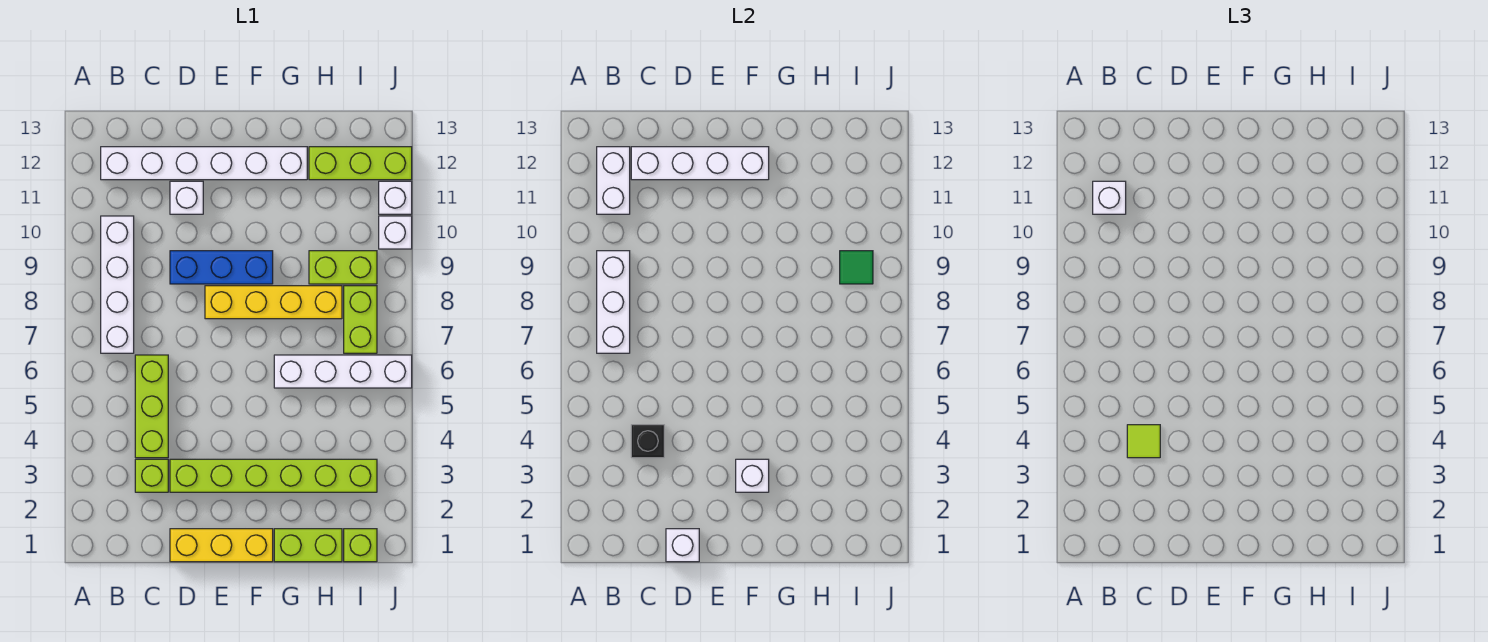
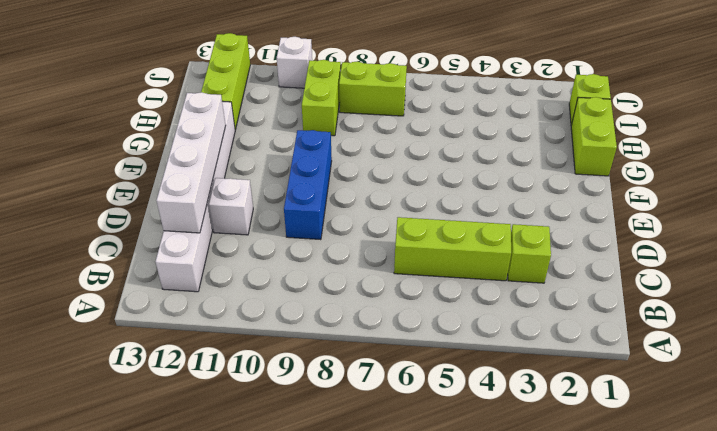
none -> white 1x4 brick [101,216,134,353]
none -> yellow 1x3 brick [170,529,273,562]
none -> lime 1x6 brick [170,459,377,492]

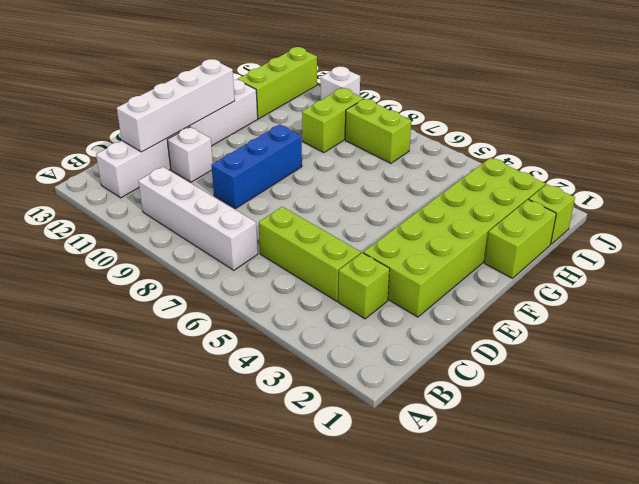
lime 2x6 brick [363,158,545,317] -> lime 1x6 brick [170,459,377,492]
none -> yellow 1x3 brick [170,529,273,562]
none -> yellow 1x4 brick [205,286,342,319]
none -> white 1x4 brick [274,355,412,388]

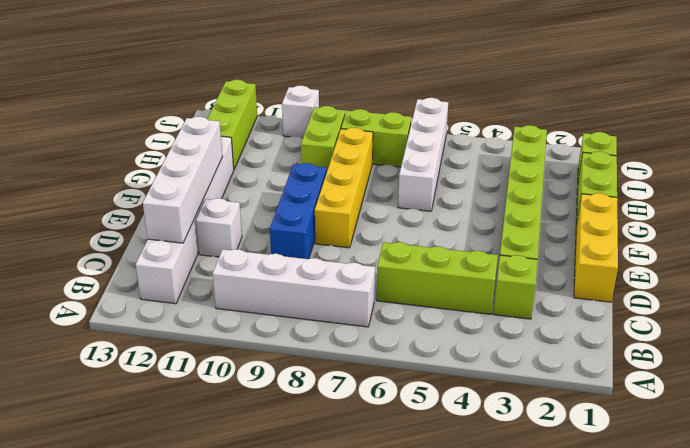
none -> white 1x1 brick [379,181,412,214]
none -> white 1x3 brick [597,251,630,353]
none -> white 1x2 brick [597,147,630,214]

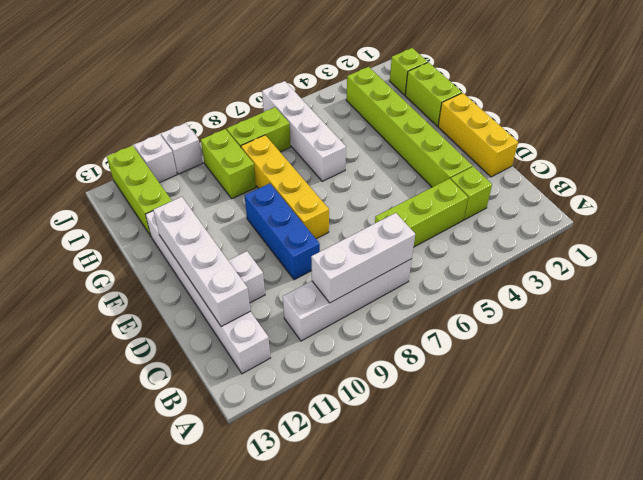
none -> white 1x2 brick [597,147,630,214]
none -> black 1x1 brick [631,425,664,458]
none -> white 1x1 brick [666,529,699,562]

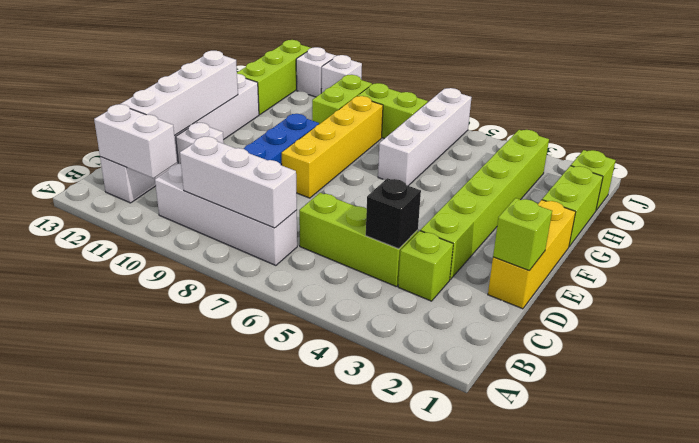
lime 1x1 brick [493,198,552,270] -> white 1x1 brick [666,529,699,562]
none -> white 1x1 brick [736,459,769,492]
none -> green 1x1 tile [840,251,873,284]
none -> white 1x1 brick [1093,181,1126,214]

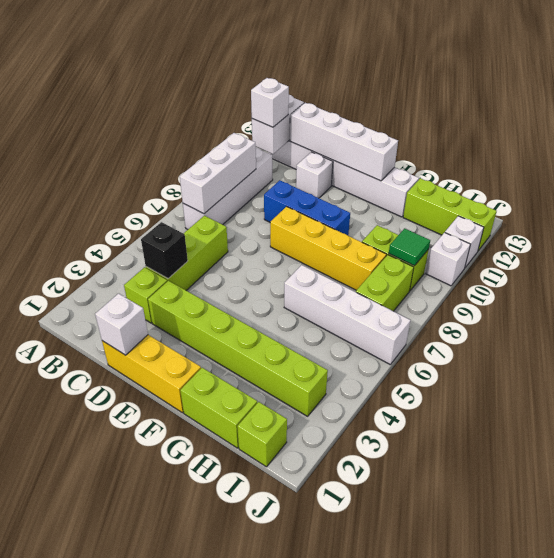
none -> white 1x1 brick [736,459,769,492]
none -> lime 1x1 tile [1127,425,1160,458]

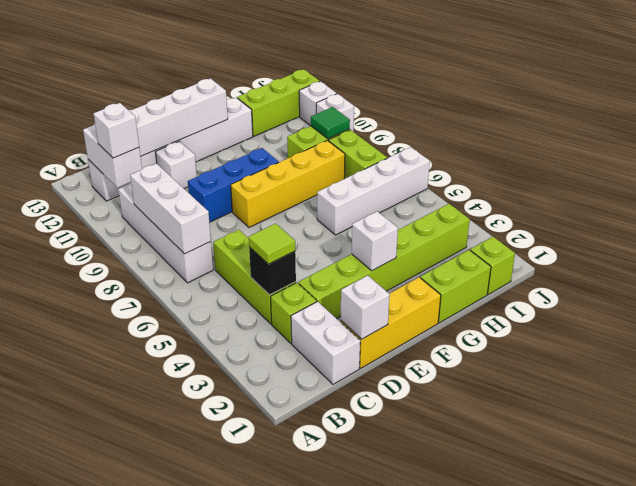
white 1x2 brick [291,302,360,384] -> none

